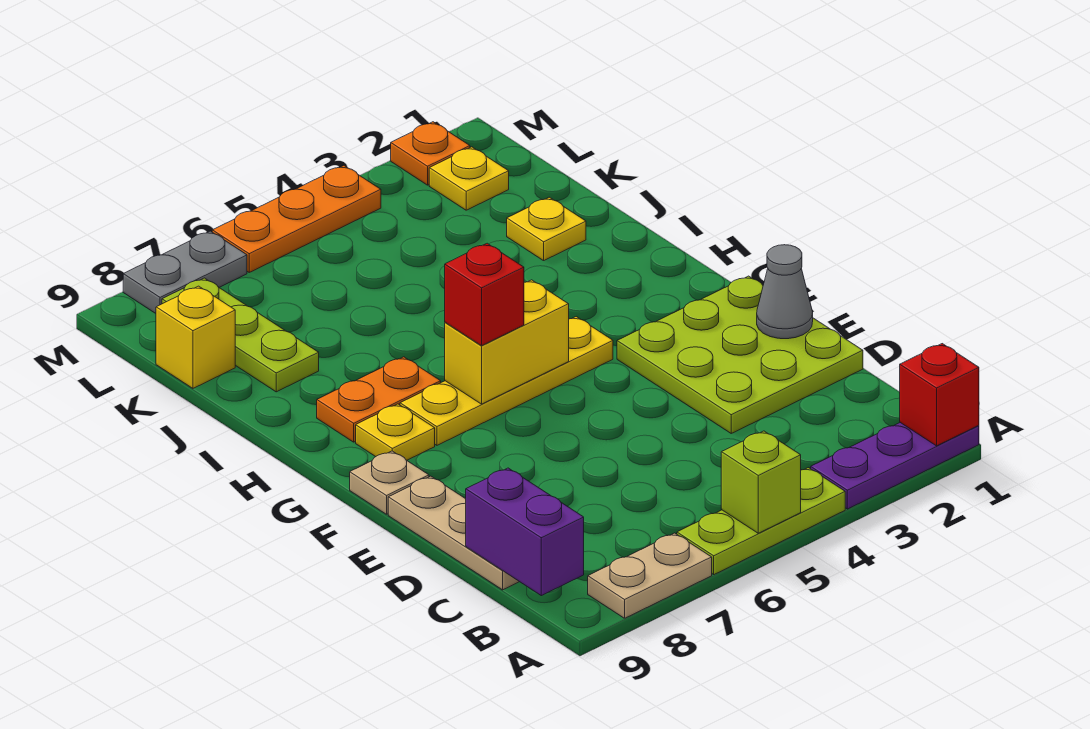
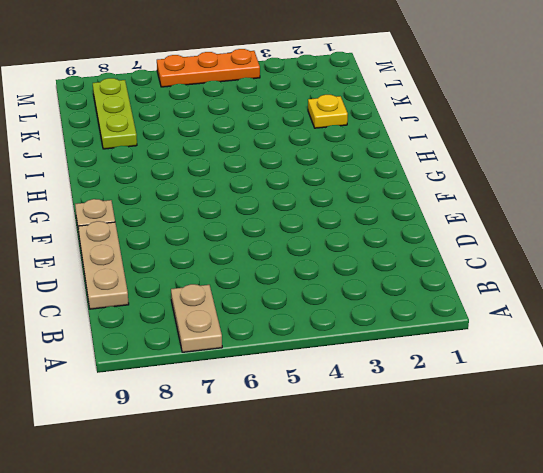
tan 1x2 plate [171,284,222,352] -> tan 1x2 plate turned to [588,533,712,618]
none -> purple 1x3 plate [811,423,979,509]
none -> lime 1x3 plate [677,468,845,574]
none -> lime 3x3 plate [617,276,863,433]

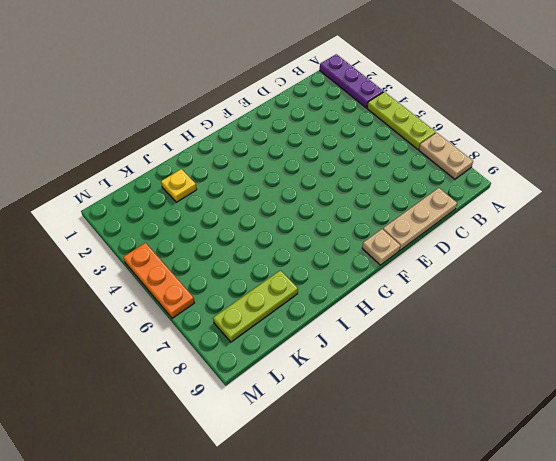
none -> lime 3x3 plate [617,276,863,433]
none -> yellow 1x4 plate [400,317,613,445]
none -> yellow 1x1 plate [356,404,435,460]

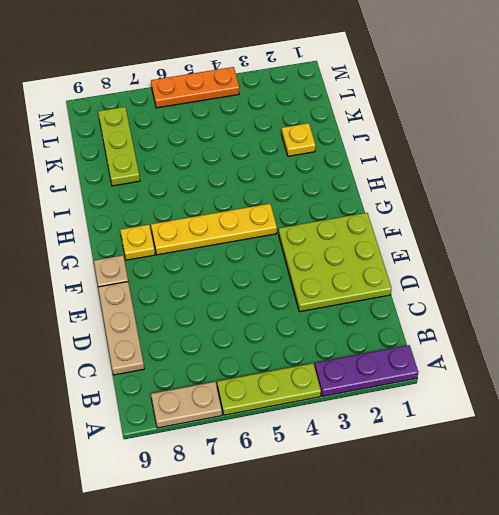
none -> orange 1x2 plate [317,357,441,442]
none -> yellow 1x1 brick [156,286,235,388]
none -> yellow 1x1 plate [429,147,509,210]

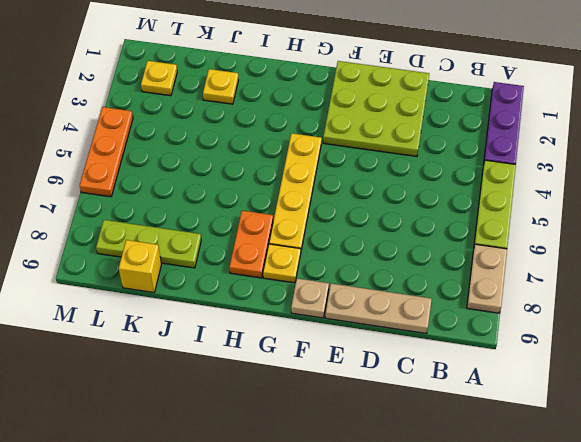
none -> orange 1x1 plate [391,122,470,185]
none -> grey 1x2 plate [123,231,247,313]
none -> red 1x1 brick [900,344,979,446]

